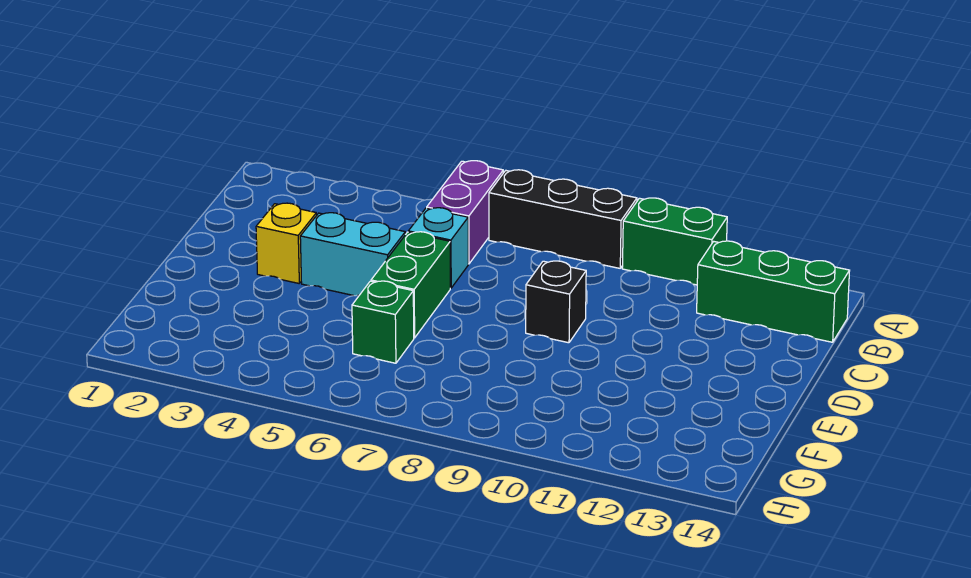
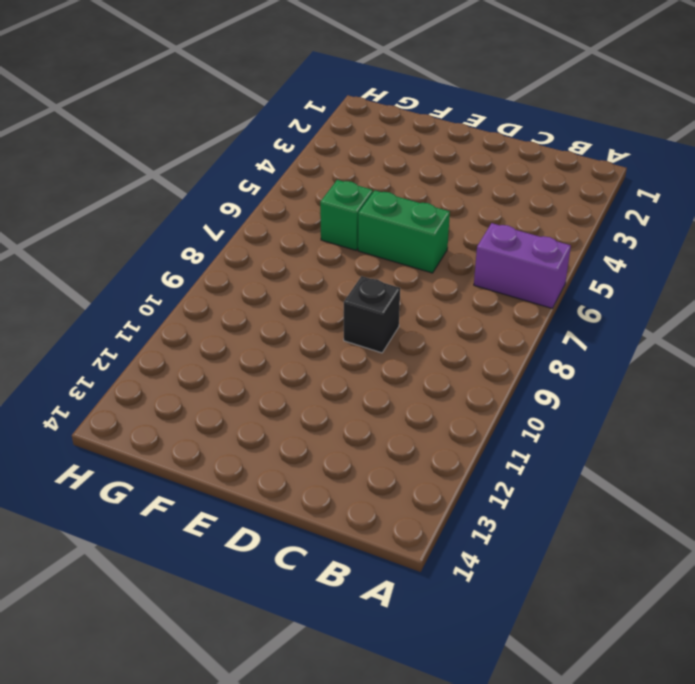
none -> black 1x3 brick [489,170,637,268]
none -> green 1x2 brick [622,198,727,285]

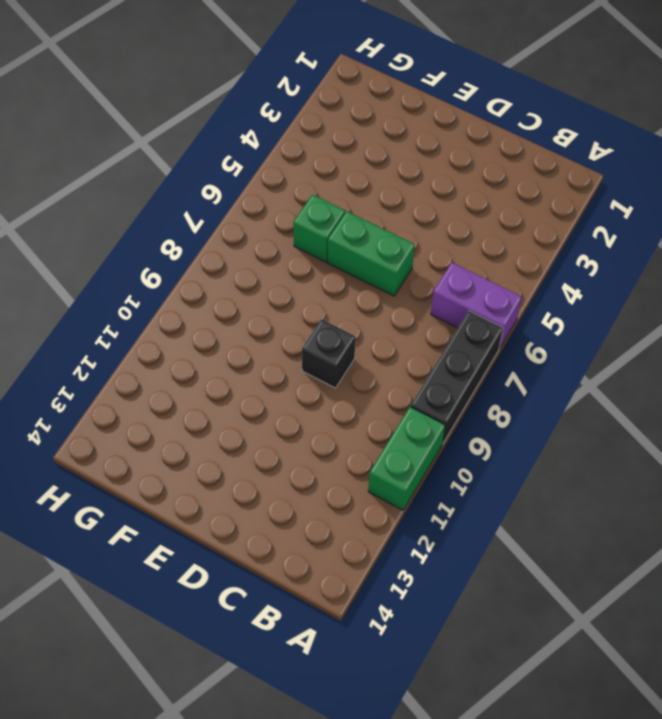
none -> green 1x3 brick [697,241,850,342]
none -> cyan 1x1 brick [408,208,468,288]

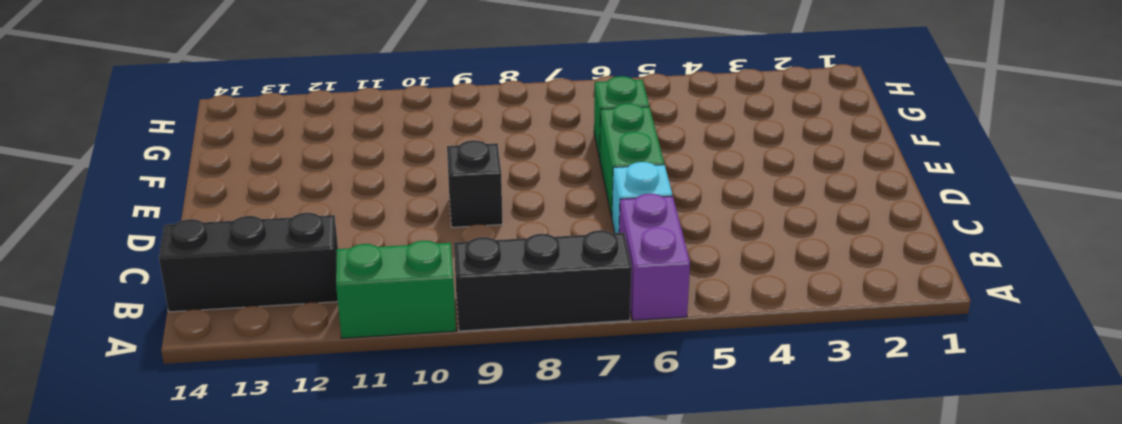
black 1x3 brick [159,213,338,312] -> green 1x3 brick [697,241,850,342]
none -> yellow 1x1 brick [256,203,317,283]
none -> cyan 1x2 brick [300,213,405,296]

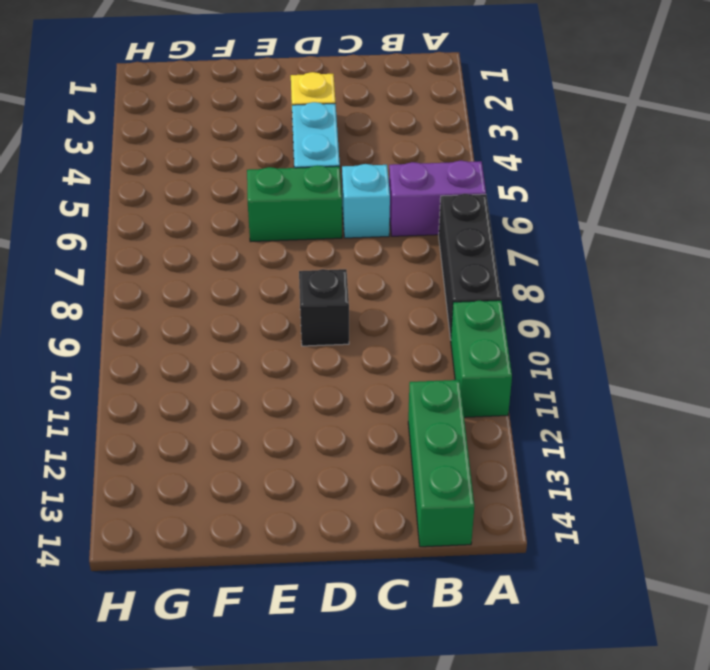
none -> green 1x1 brick [352,281,414,363]

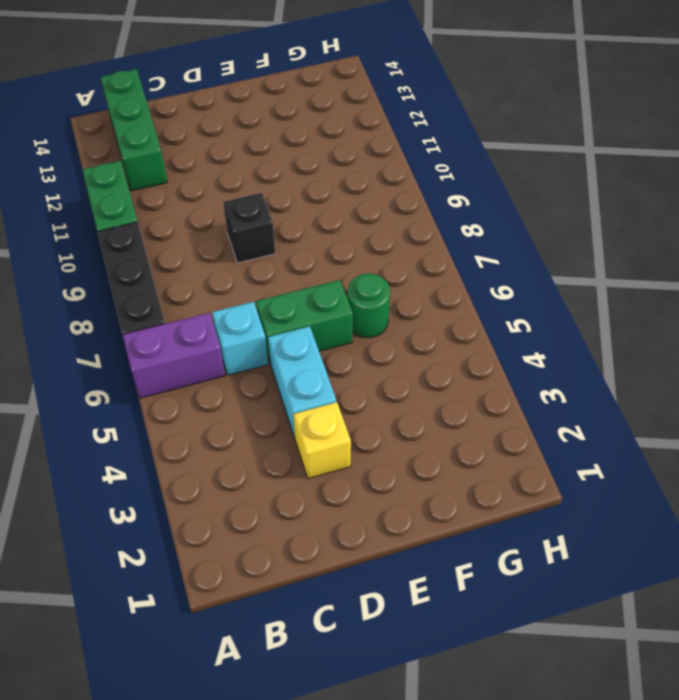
green 1x1 round brick [347,274,390,338] -> green 1x1 brick [352,281,414,363]

